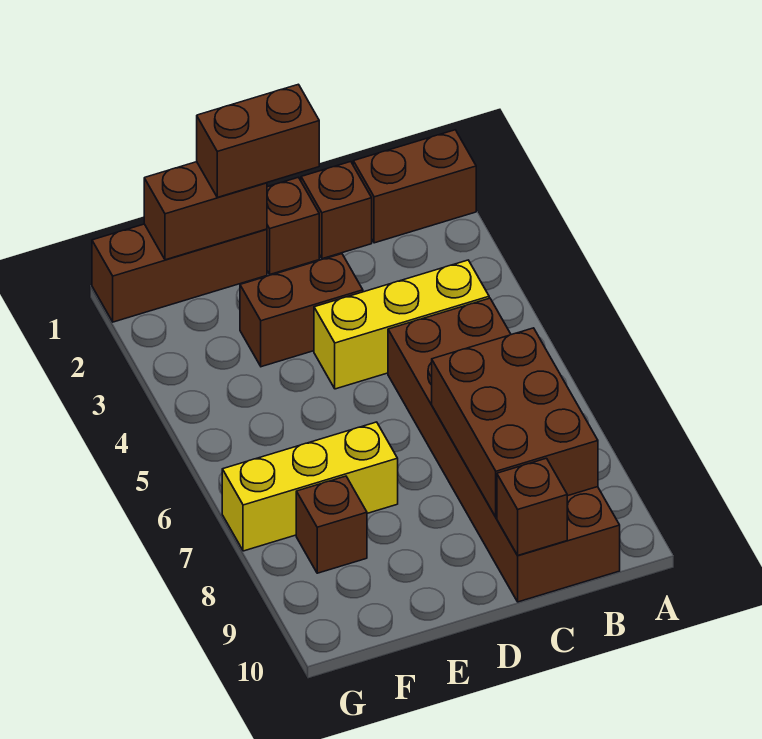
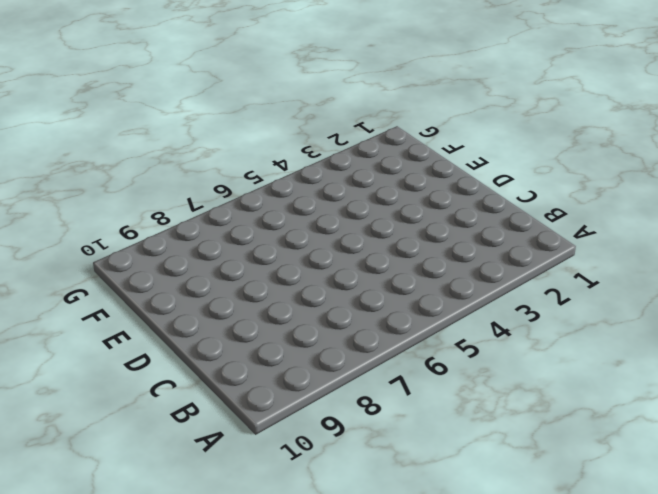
none -> brown 1x2 brick [353,130,476,243]
none -> yellow 1x3 brick [314,260,489,389]
none -> brown 2x6 brick [388,298,620,602]

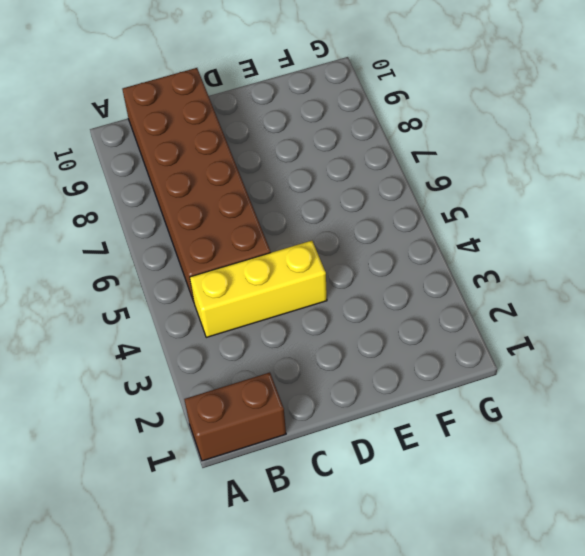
none -> brown 1x1 brick [301,162,372,259]
none -> brown 1x1 brick [267,177,319,274]
none -> brown 1x2 brick [240,254,363,367]

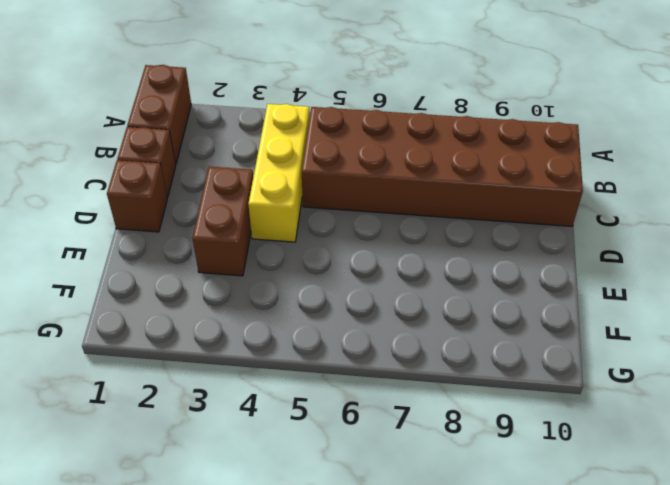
none -> brown 1x3 brick [92,224,267,322]
none -> yellow 1x3 brick [222,422,398,551]
none -> brown 1x1 brick [296,476,367,573]

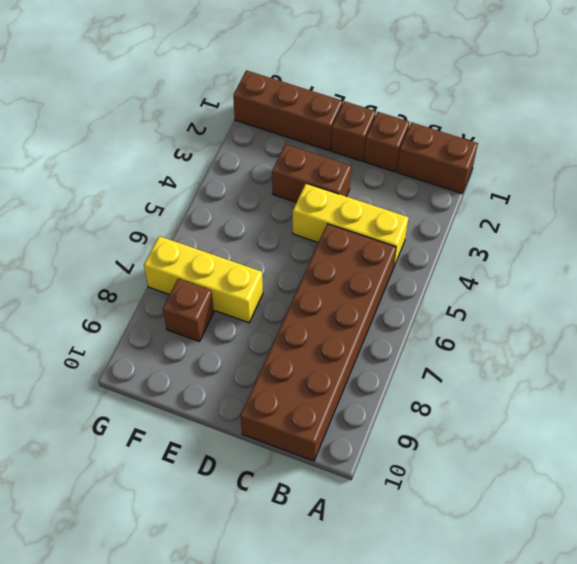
none -> brown 2x3 brick [432,328,598,517]
none -> brown 1x1 brick [497,458,567,555]
none -> brown 1x2 brick [144,162,267,260]

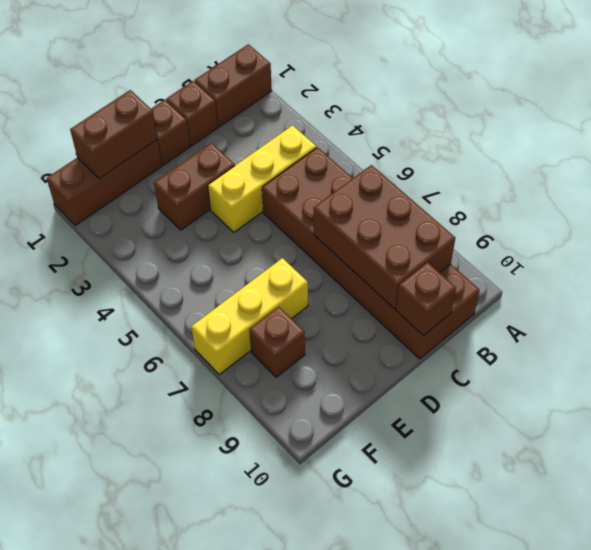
none -> brown 1x2 brick [197,84,319,197]

